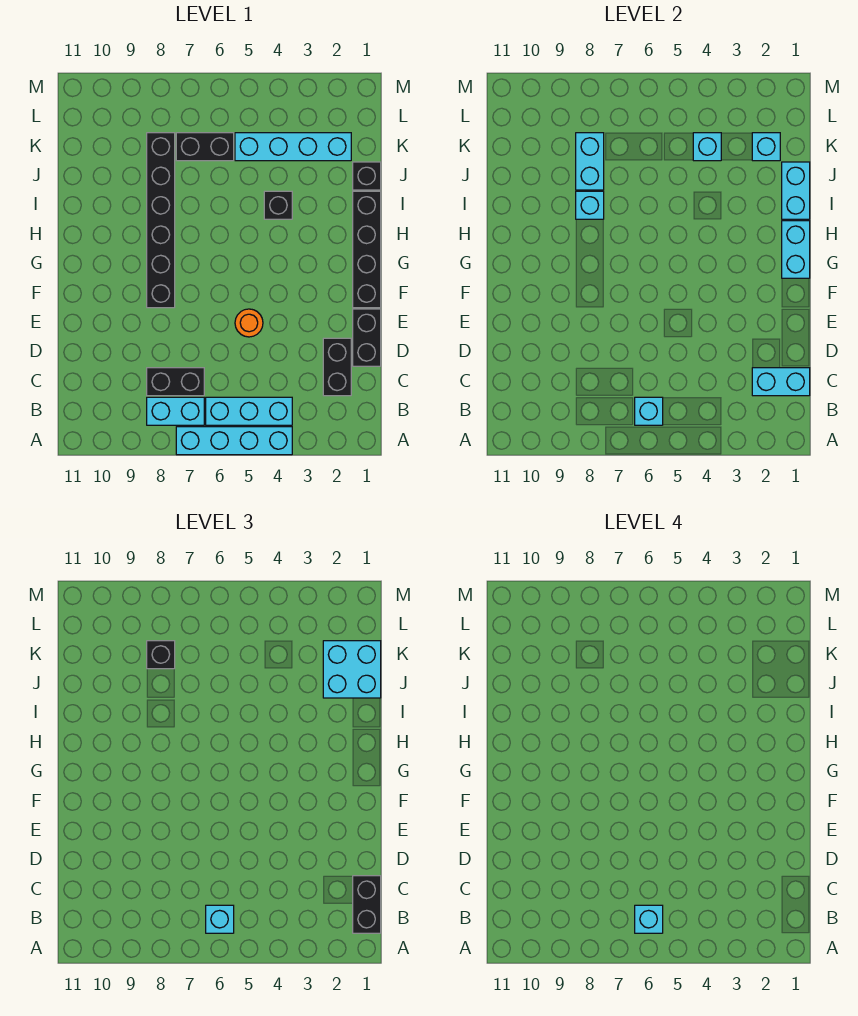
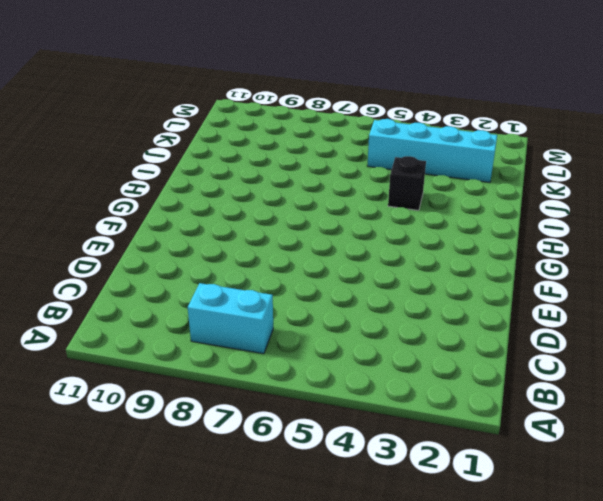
none -> cyan 1x4 brick [176,427,292,455]
none -> cyan 1x3 brick [206,397,292,425]
none -> black 1x2 brick [323,338,351,396]

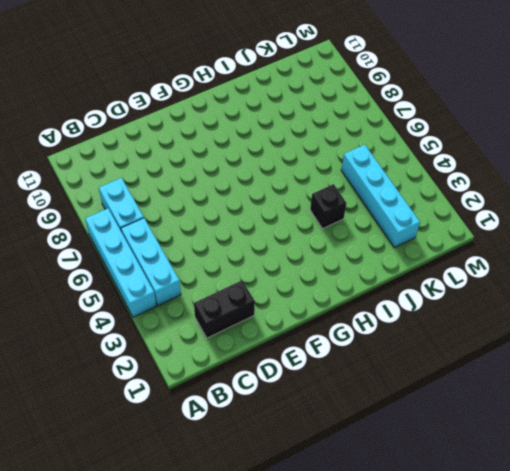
none -> black 1x2 brick [147,368,204,396]
none -> black 1x2 brick [353,309,381,366]
none -> orange 1x1 round brick [235,309,263,337]

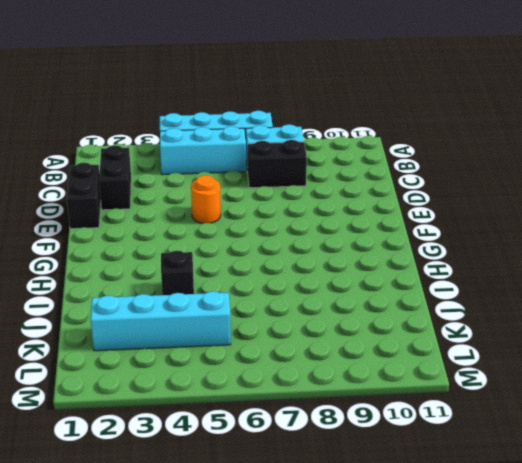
none -> black 1x4 brick [353,191,381,308]
none -> black 1x6 brick [147,133,175,308]
none -> black 1x1 brick [353,162,381,190]

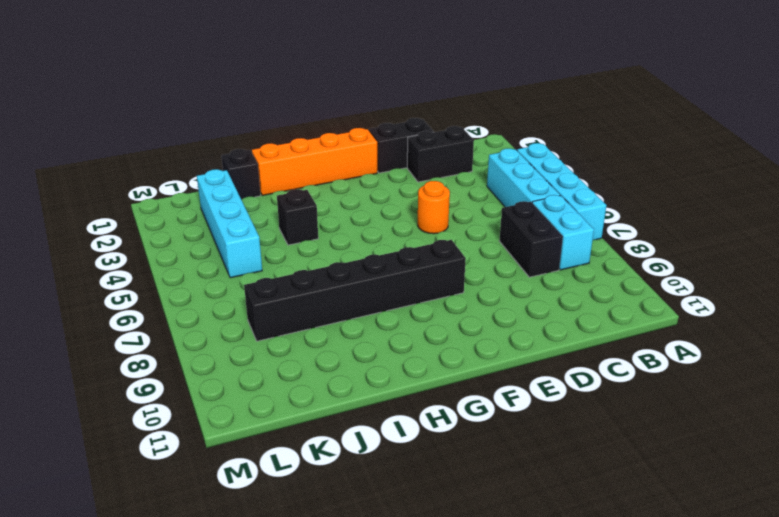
orange 1x4 brick [252,128,377,196] -> black 1x4 brick [353,191,381,308]
none -> black 1x2 brick [176,133,234,161]
none -> cyan 1x1 brick [635,397,663,425]
none -> cyan 1x2 brick [752,368,810,396]

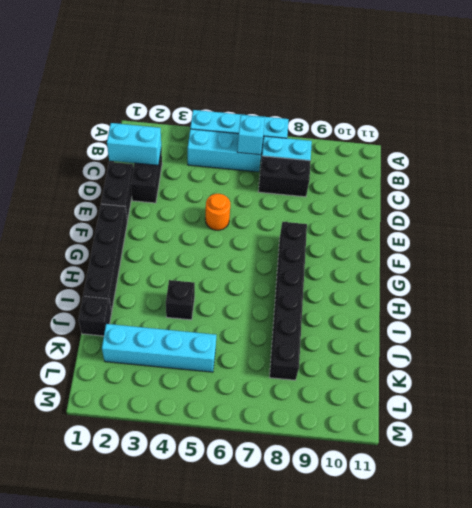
none -> black 1x2 brick [176,133,234,161]
none -> cyan 1x2 brick [782,221,810,278]
none -> cyan 1x2 brick [782,162,810,219]

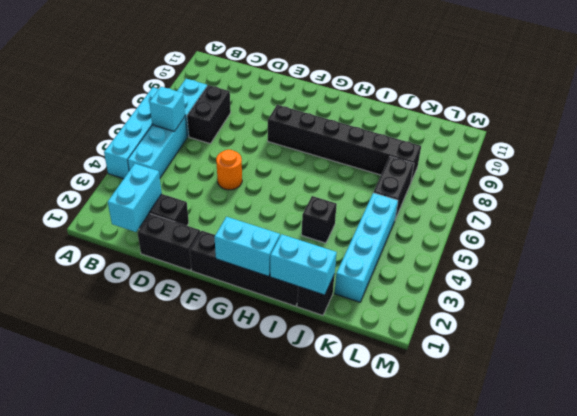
none -> cyan 1x1 brick [576,191,604,219]
none -> cyan 1x2 brick [576,133,604,190]
none -> cyan 1x1 brick [752,133,780,161]

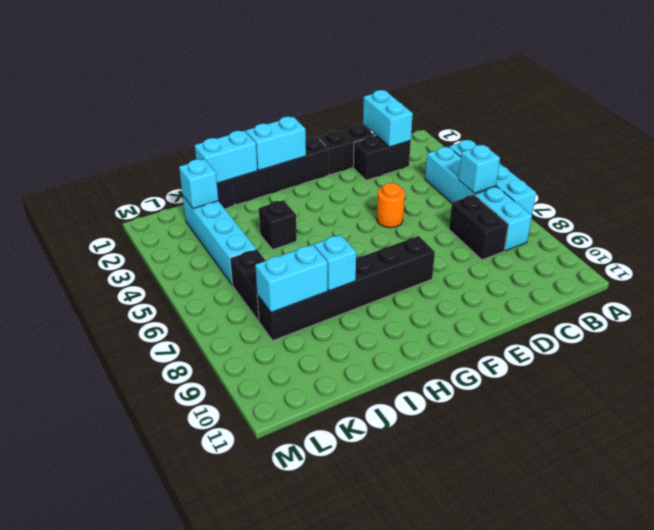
none -> cyan 1x1 brick [693,133,721,161]
none -> black 1x2 brick [353,876,381,933]
none -> cyan 1x1 brick [206,905,234,933]

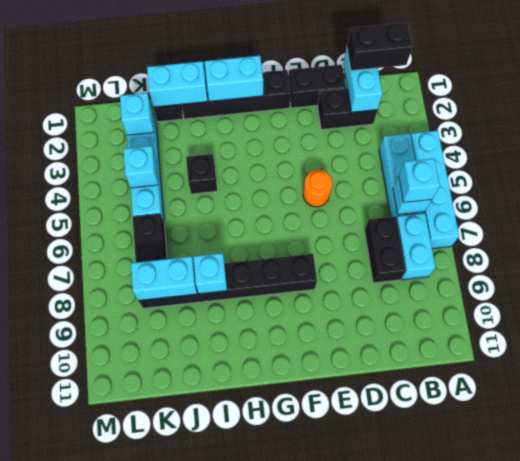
none -> cyan 2x2 brick [323,641,381,698]
none -> black 1x1 brick [147,641,175,669]
none -> cyan 1x1 brick [635,905,663,933]

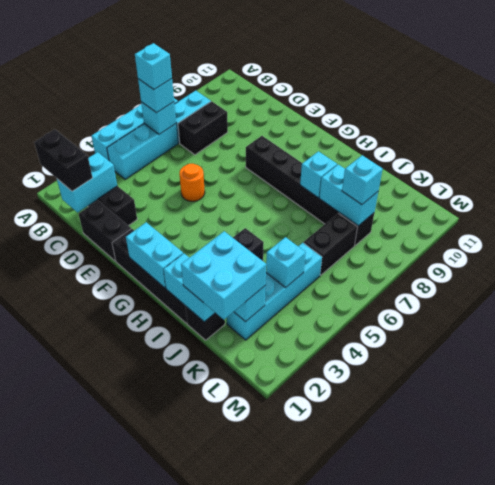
cyan 1x1 brick [342,155,383,205] -> black 1x1 brick [147,641,175,669]

